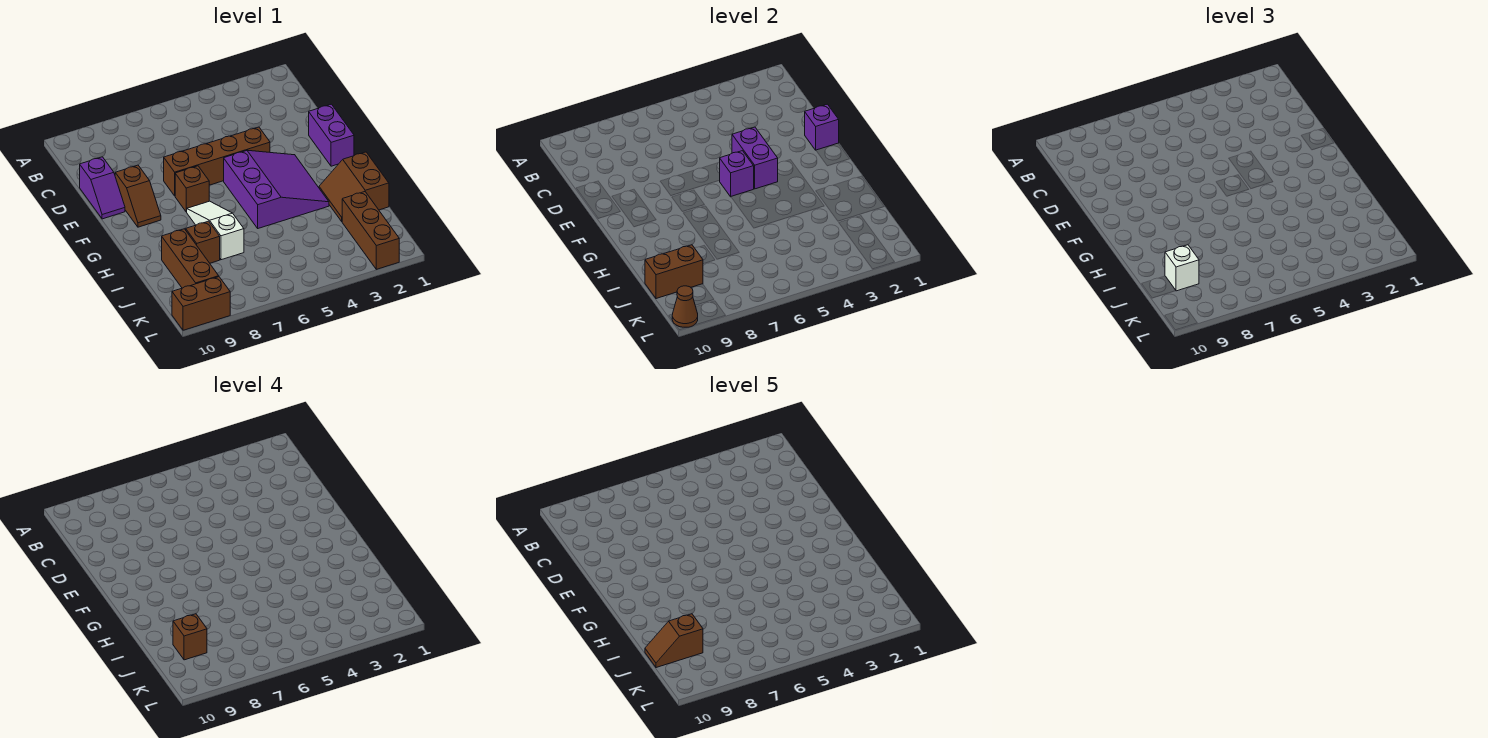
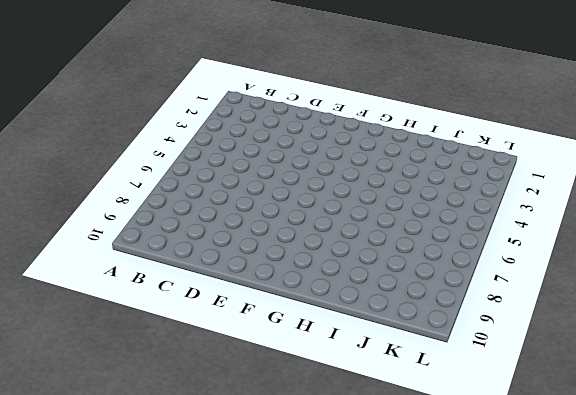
none -> purple 1x2 slope [80,157,125,219]
none -> purple 1x2 brick [309,104,354,166]
none -> brown 1x4 brick [164,127,270,196]

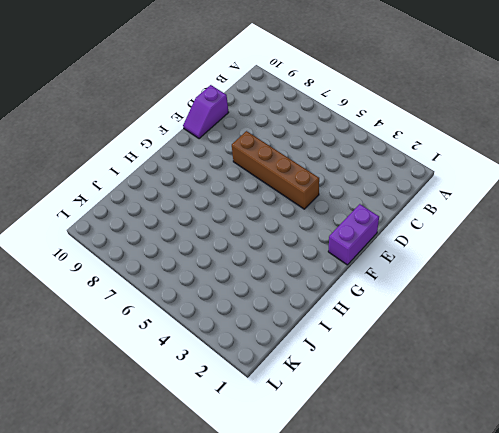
none -> brown 1x2 slope [115,165,161,227]
none -> purple 3x3 slope [224,150,329,228]
none -> brown 1x1 brick [175,166,209,212]

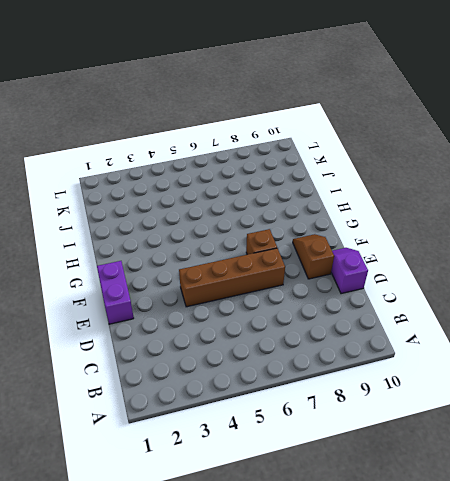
none -> purple 3x3 slope [224,150,329,228]
none -> white 1x3 slope [187,201,244,260]
none -> brown 2x2 slope [319,152,389,221]

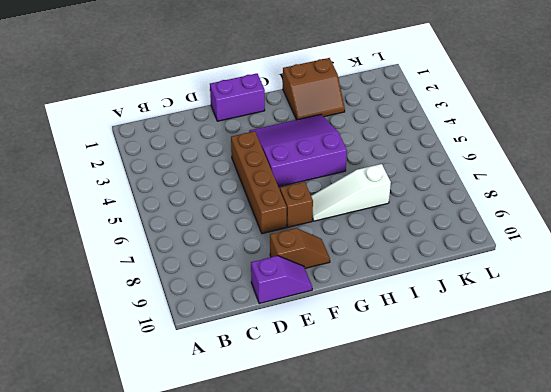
none -> brown 1x1 brick [186,221,220,263]
none -> brown 1x3 brick [162,229,219,288]
none -> brown 1x3 brick [342,192,399,269]

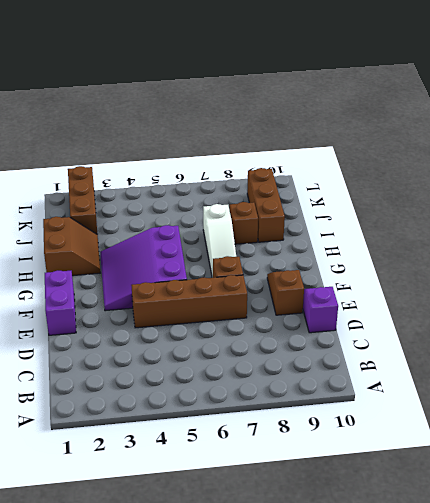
none -> brown 1x2 brick [172,277,230,330]
none -> purple 1x1 brick [805,104,839,150]
none -> purple 1x2 brick [732,127,778,189]

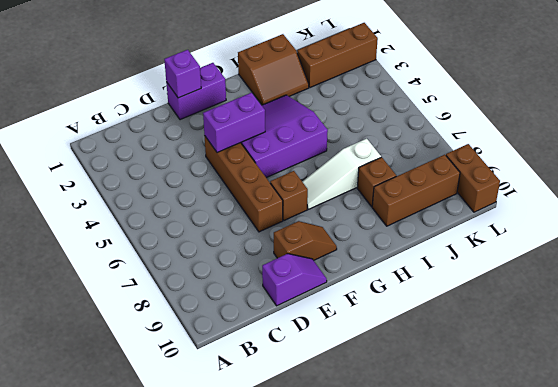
none -> purple 1x1 brick [720,151,754,197]
none -> brown 1x2 brick [645,245,703,299]
none -> brown 1x1 cone [672,286,698,327]

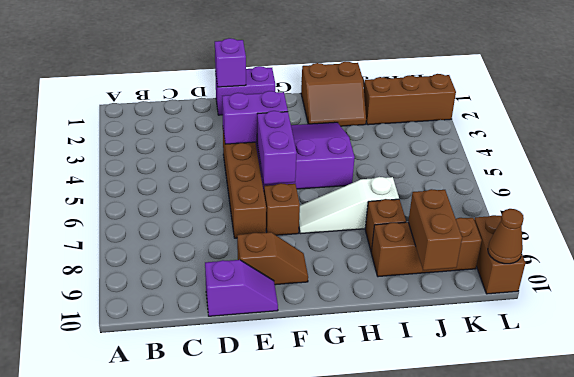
purple 1x2 brick [257,111,297,184] -> purple 1x1 brick [720,151,754,197]
none -> white 1x1 brick [1165,245,1199,291]
none -> brown 1x1 brick [173,614,207,660]
none -> brown 1x2 slope [645,614,703,668]

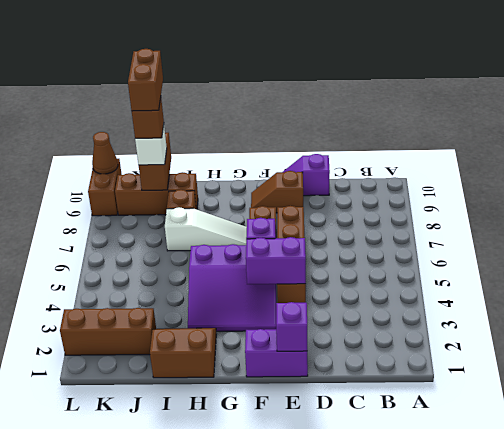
brown 1x2 brick [128,49,163,111] -> brown 1x2 slope [645,614,703,668]

